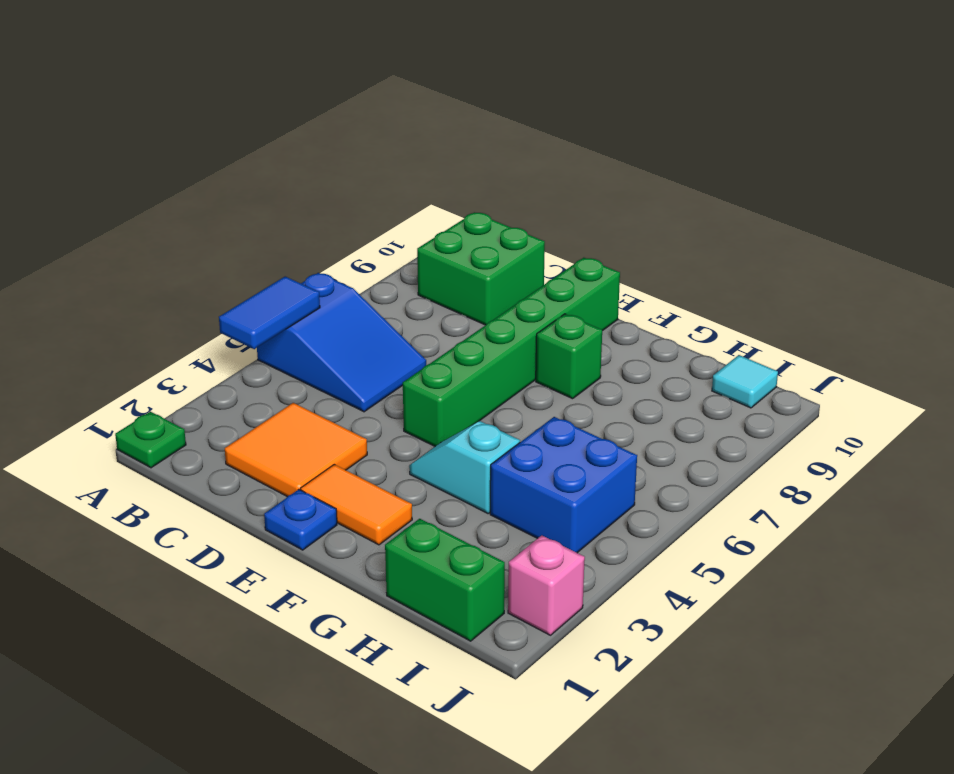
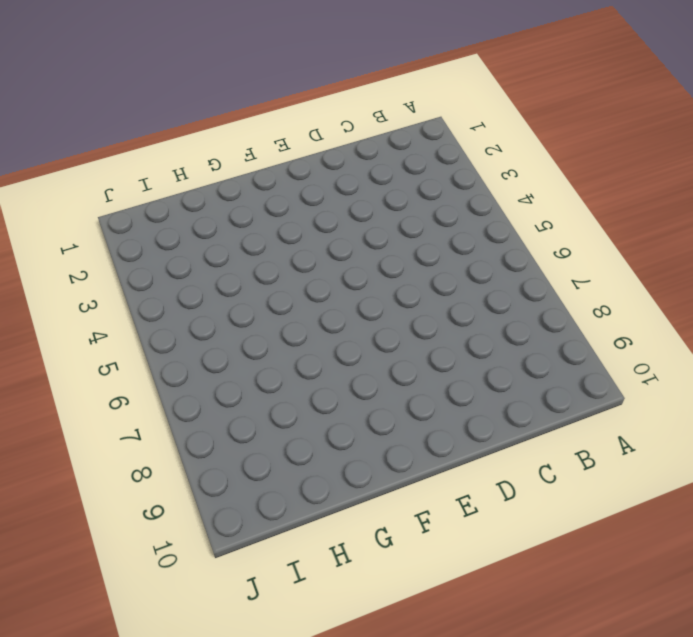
none -> green 1x1 plate [115,412,186,468]
none -> blue 2x3 slope [257,273,426,412]
none -> green 2x2 brick [417,213,545,325]

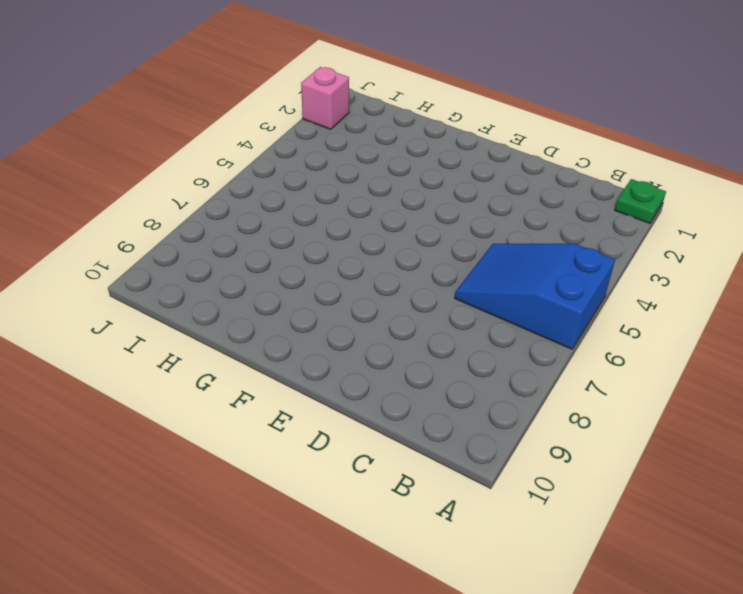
none -> green 2x2 brick [417,213,545,325]
none -> orange 2x2 tile [225,403,367,497]
none -> blue 1x1 plate [264,489,337,550]

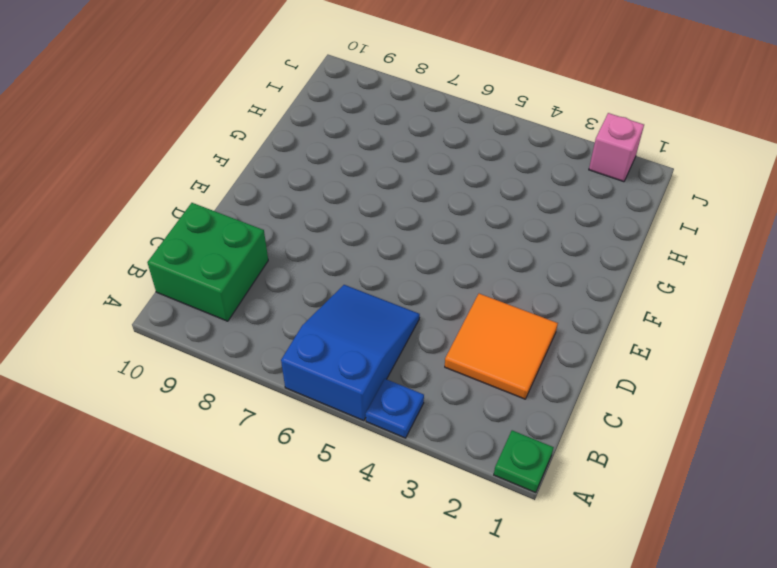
blue 1x1 plate [366,379,424,438] -> blue 1x1 plate moved to [264,489,337,550]
none -> orange 1x2 tile [301,464,412,545]
none -> green 1x6 brick [403,258,620,446]
none -> cyan 1x2 slope [409,421,520,513]

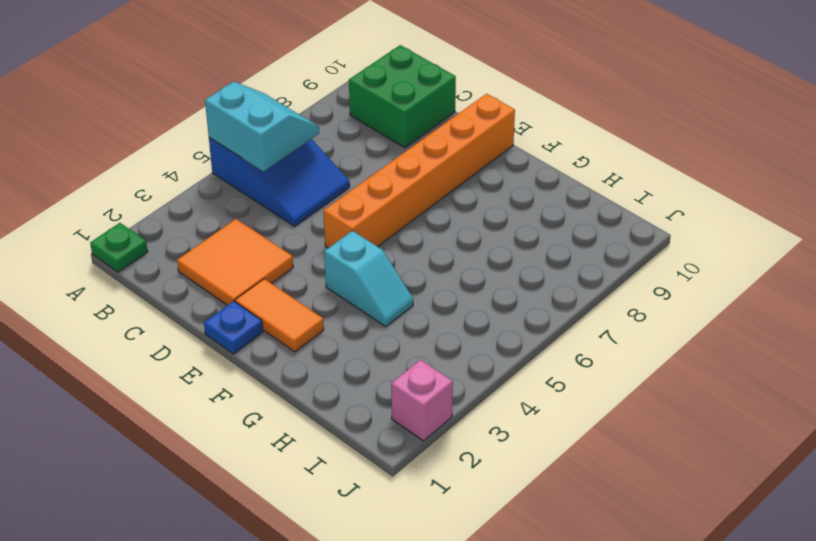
cyan 2x2 slope [205,82,319,172] -> blue 1x2 tile [219,277,320,349]
orange 1x6 brick [324,94,515,248] -> green 1x6 brick [403,258,620,446]
cyan 1x2 slope [324,231,413,327] -> cyan 1x2 slope turned to [409,421,520,513]
none -> green 1x1 brick [536,314,602,399]
none -> green 1x2 brick [385,519,505,641]
none -> blue 2x2 brick [490,417,637,553]

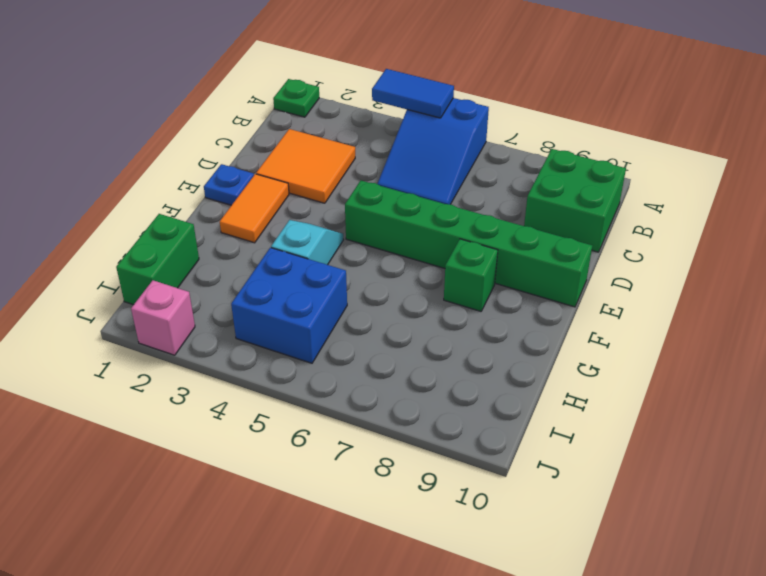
none -> cyan 1x1 tile [712,355,778,408]

